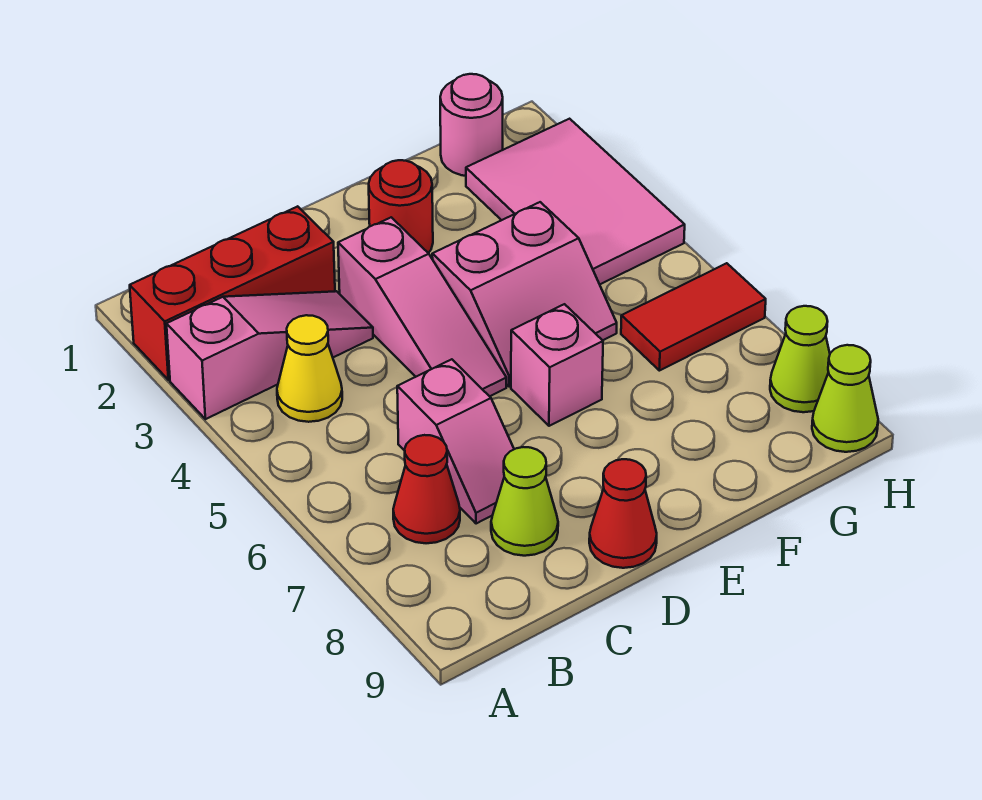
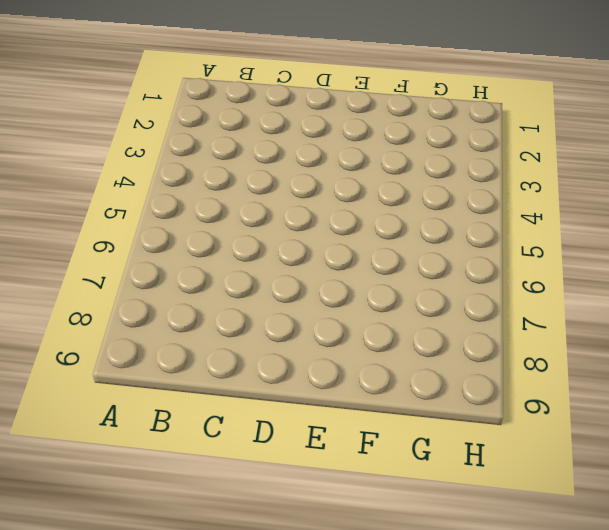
none -> red 1x3 brick [130,206,335,380]
none -> pink 1x3 slope [167,291,373,419]
none -> yellow 1x1 cone [277,315,342,422]

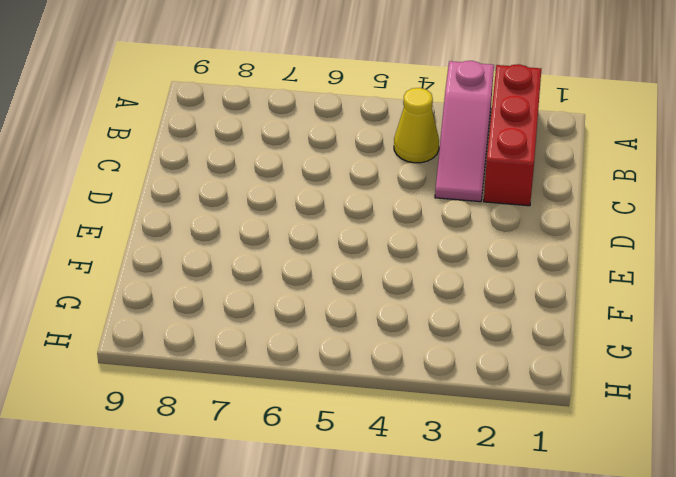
none -> red 1x1 cone [393,435,460,543]
none -> pink 1x2 slope [397,359,514,524]
none -> lime 1x1 cone [491,447,558,556]

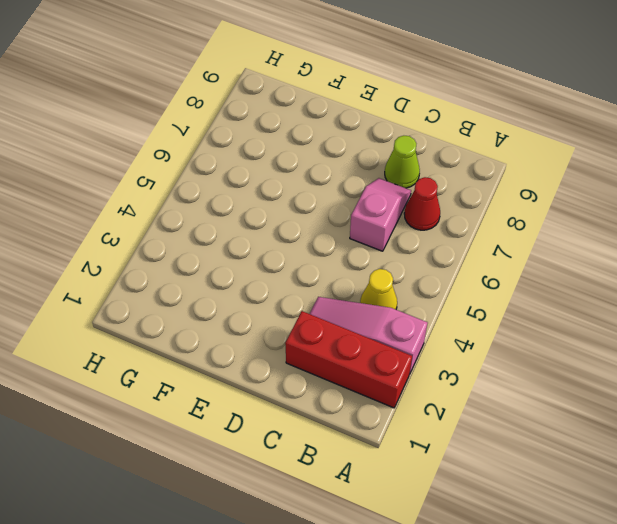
none -> pink 1x3 slope [338,217,506,396]
none -> red 1x1 cone [589,459,657,568]
none -> red 1x1 round brick [369,160,433,253]

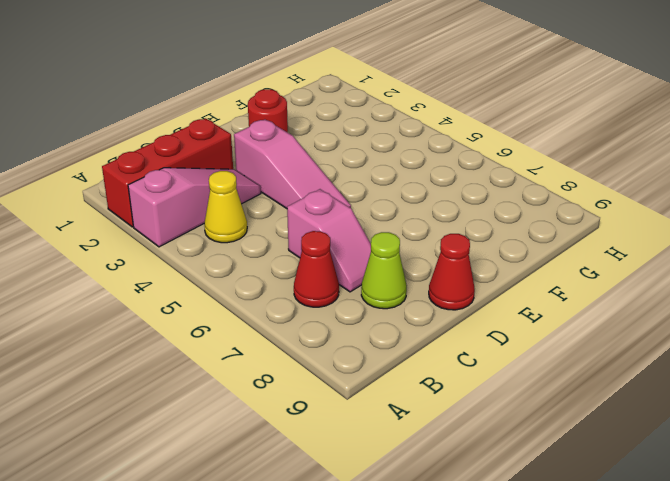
none -> pink 2x2 slope [432,202,617,387]
none -> pink 1x1 brick [511,304,603,426]
none -> pink 1x1 round brick [440,74,503,176]

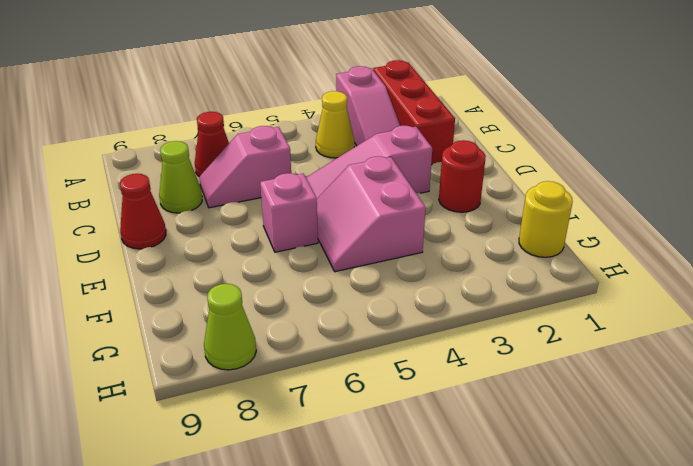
yellow 1x1 round brick [519,181,573,257] -> pink 1x1 round brick [440,74,503,176]
none -> pink 2x3 tile [466,119,685,284]
none -> red 1x2 tile [621,263,766,371]
none -> lime 1x1 cone [812,345,878,452]

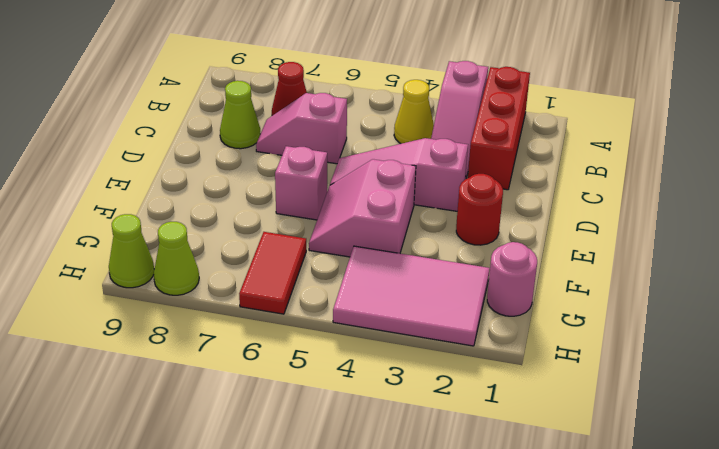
none -> red 1x1 cone [589,459,657,568]

